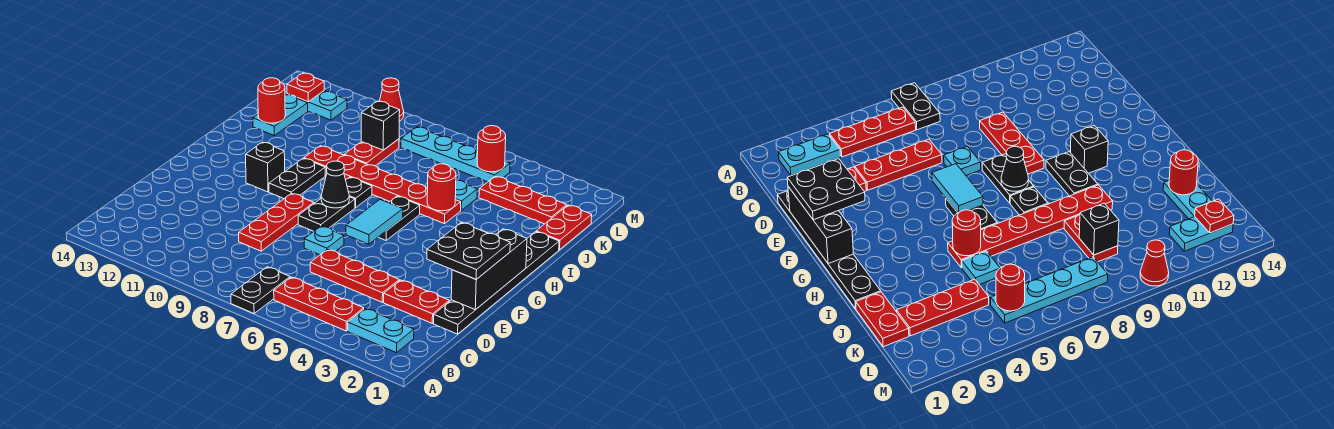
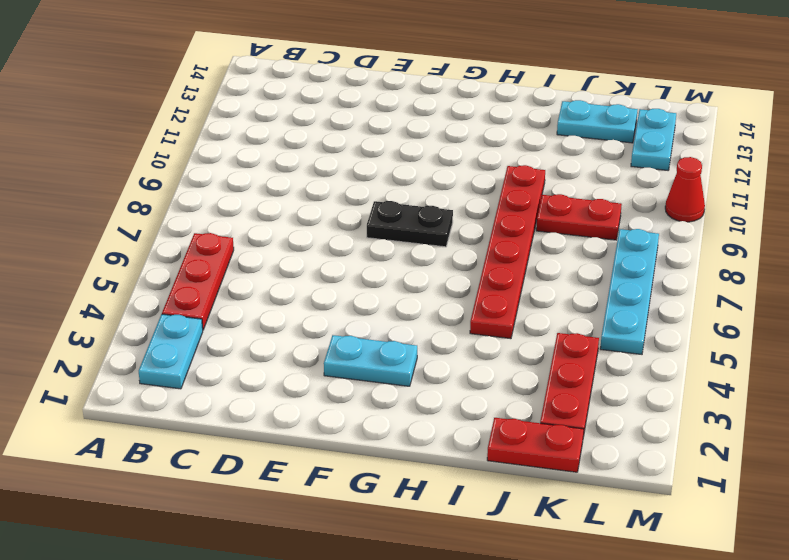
cyan 1x2 plate [324,335,417,386] -> none
none -> black 1x2 plate [231,267,290,313]
none -> black 1x6 plate [434,232,559,334]
none -> red 1x2 plate [384,280,449,323]
none -> red 1x3 plate [310,250,399,302]

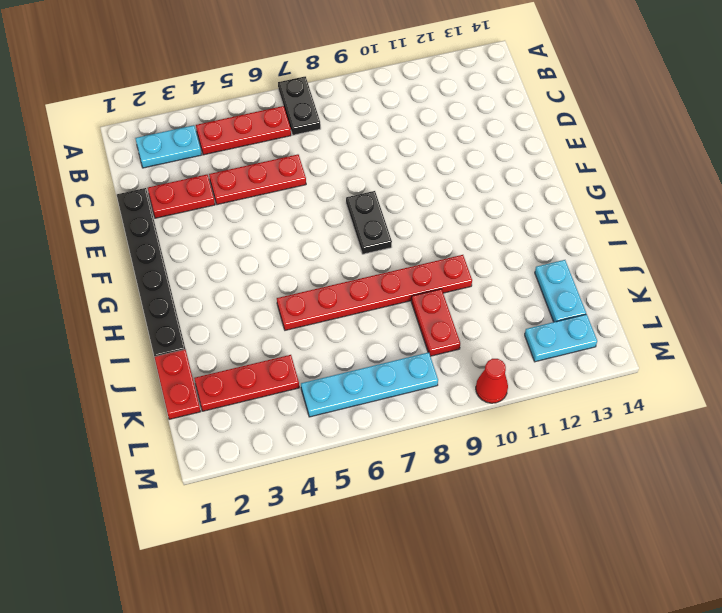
none -> red 1x3 plate [239,193,314,251]
none -> cyan 1x1 plate [304,226,344,255]
none -> black 1x2 plate [378,196,420,240]
none -> black 1x2 plate [269,158,325,198]

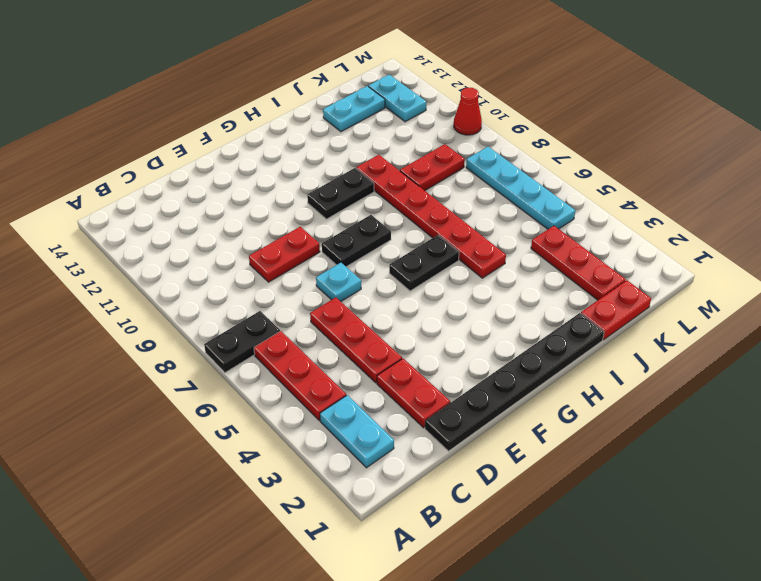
red 1x2 plate [249,227,320,282] -> red 1x3 plate [239,193,314,251]
none -> black 1x1 brick [246,142,285,192]
none -> black 1x1 plate [346,177,372,208]
none -> cyan 1x1 plate [455,180,477,210]
none -> black 1x3 brick [451,229,527,310]

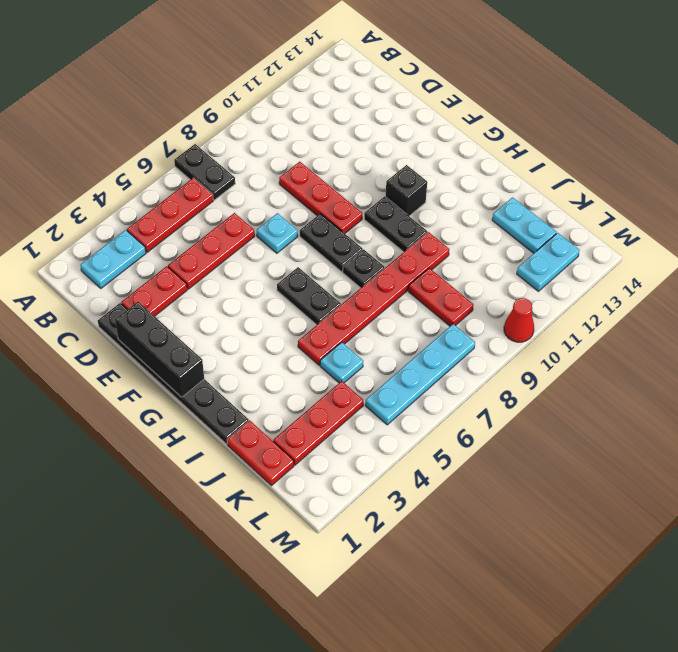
none -> cyan 1x2 tile [346,200,403,244]
none -> black 1x1 cone [321,161,349,208]
none -> red 1x1 round brick [427,164,456,211]
none -> red 1x1 round brick [258,78,285,123]

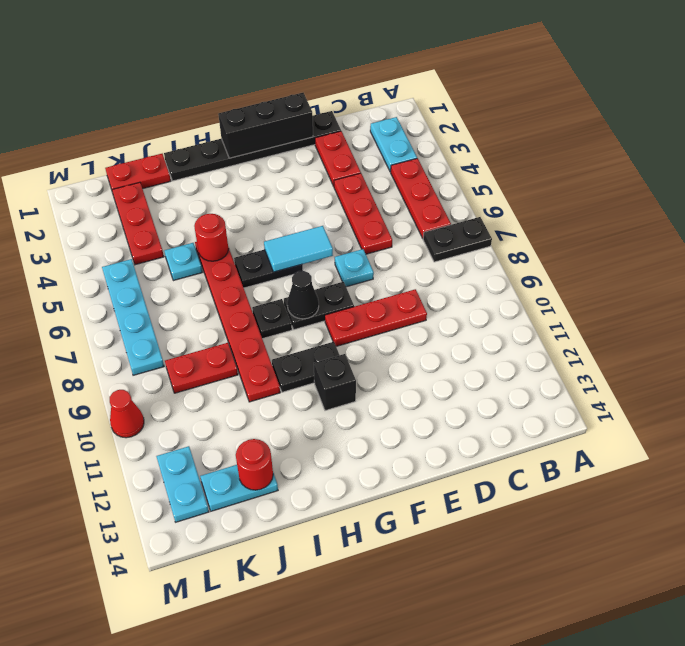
none -> black 1x1 brick [361,101,400,150]
none -> red 1x1 round brick [477,126,506,172]
none -> red 1x1 plate [287,73,324,102]
none -> black 2x2 plate [427,223,510,279]

